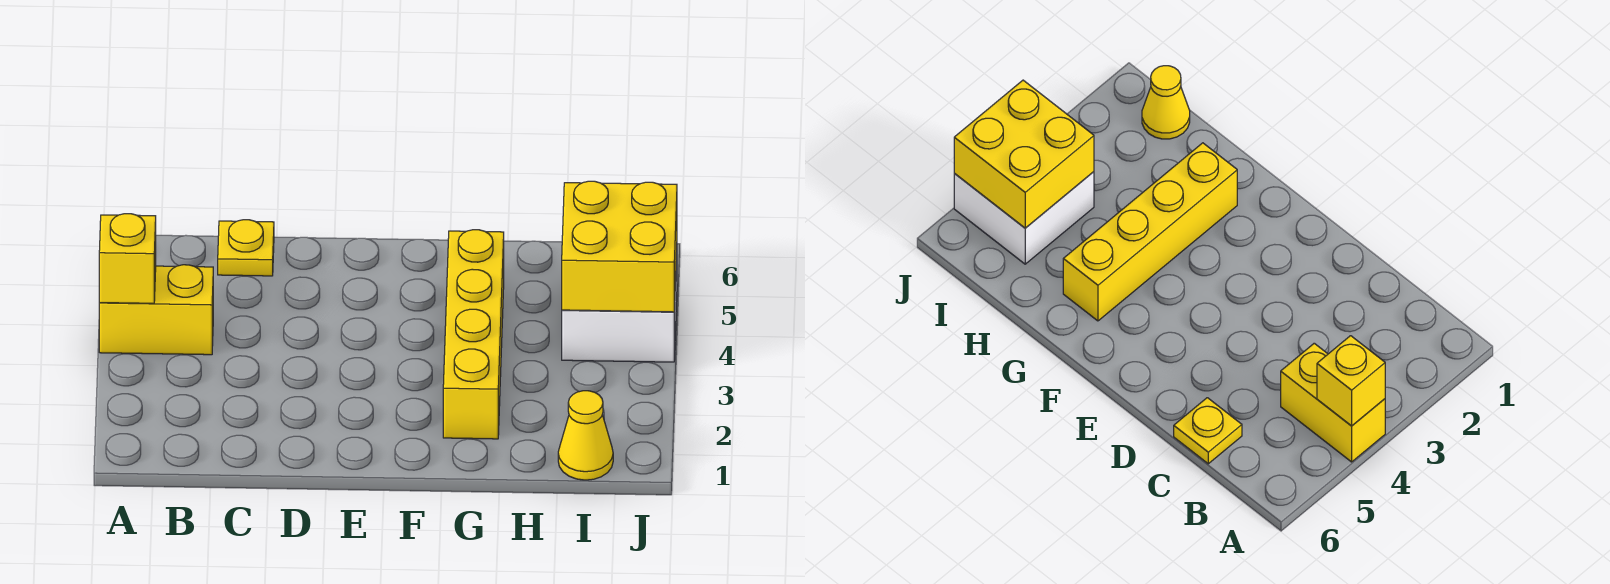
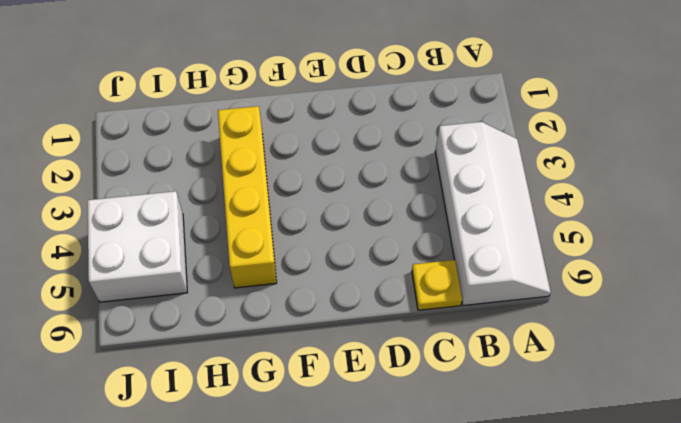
white 2x4 slope [435,122,551,306] -> yellow 1x2 brick [99,265,213,355]
none -> yellow 1x1 cone [558,391,613,480]
none -> yellow 1x1 brick [99,214,156,303]

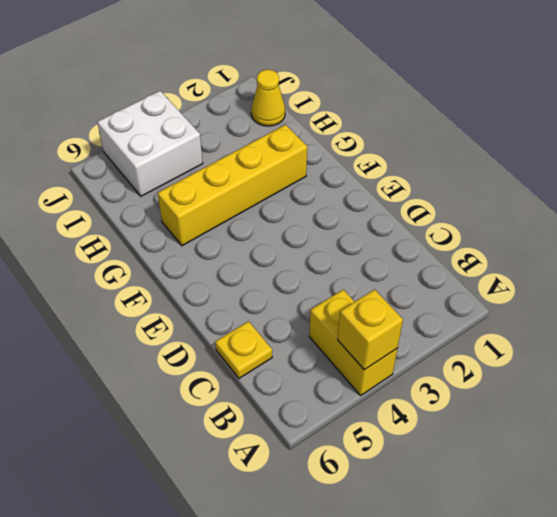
none -> yellow 2x2 brick [562,181,677,312]

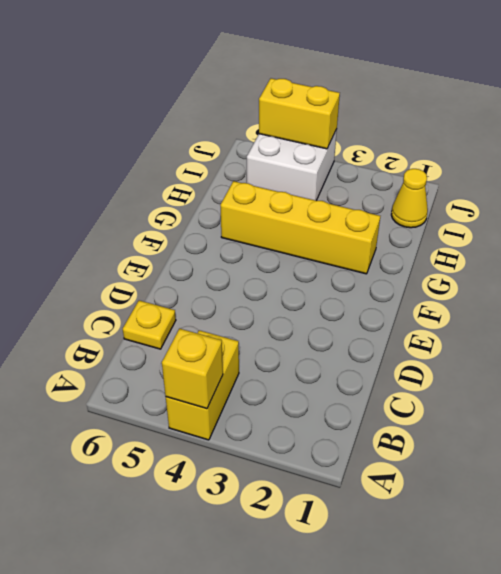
yellow 1x2 brick [259,78,340,149] -> yellow 2x2 brick [562,181,677,312]

